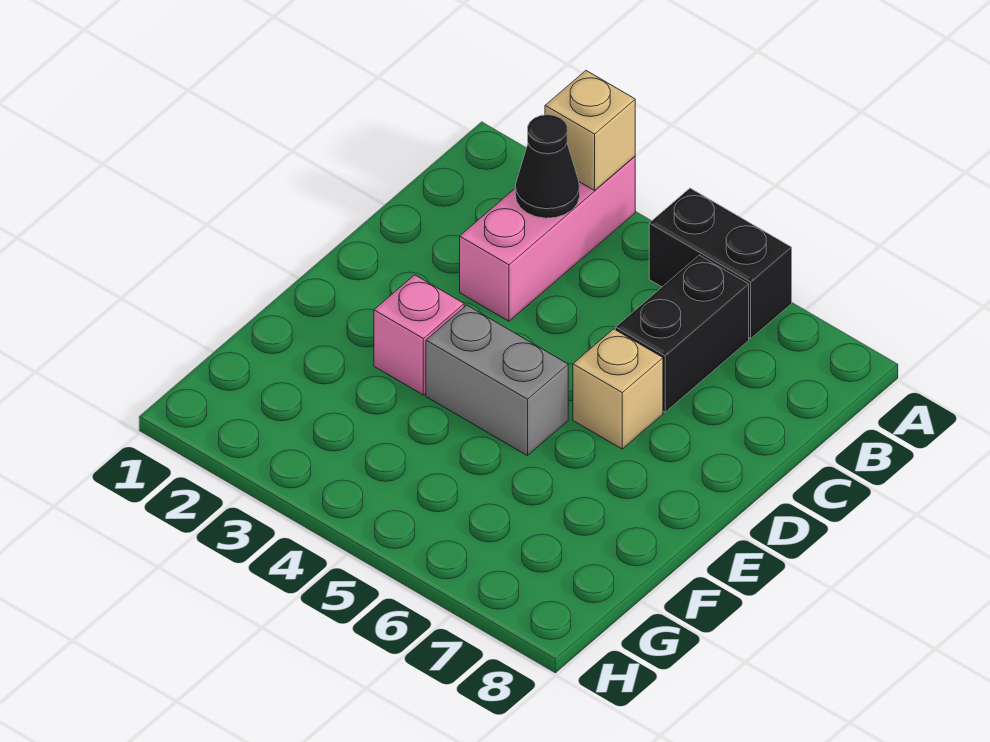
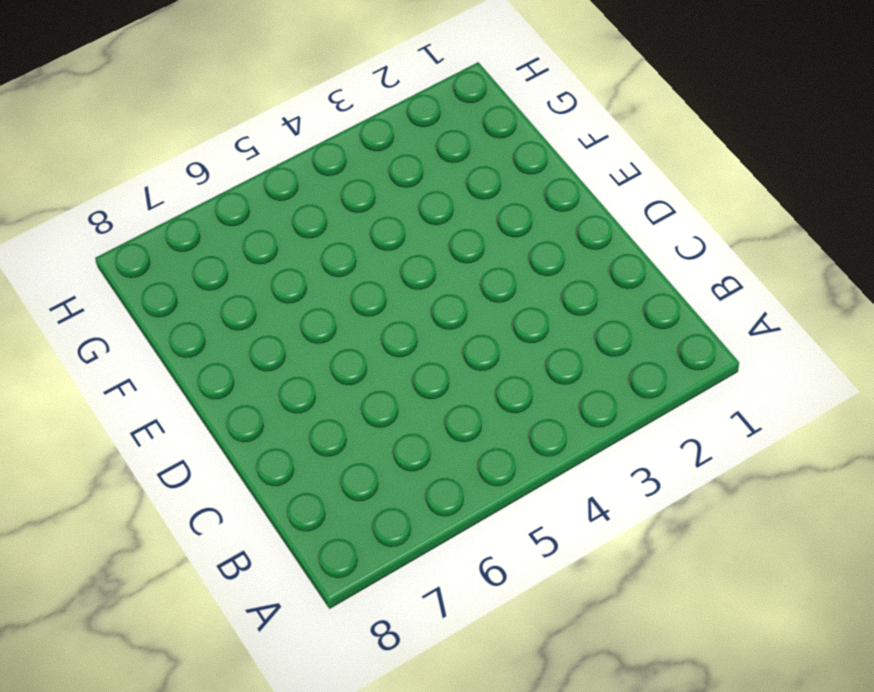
none -> pink 1x3 brick [460,156,635,321]
none -> black 1x2 brick [649,188,792,338]

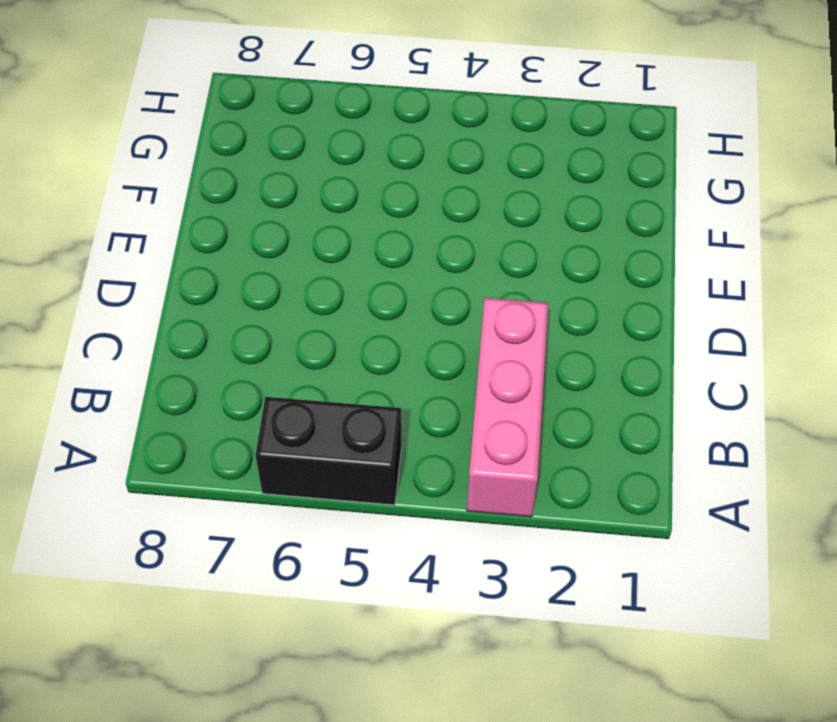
none -> black 1x2 brick [616,255,749,412]
none -> tan 1x1 brick [573,329,663,449]

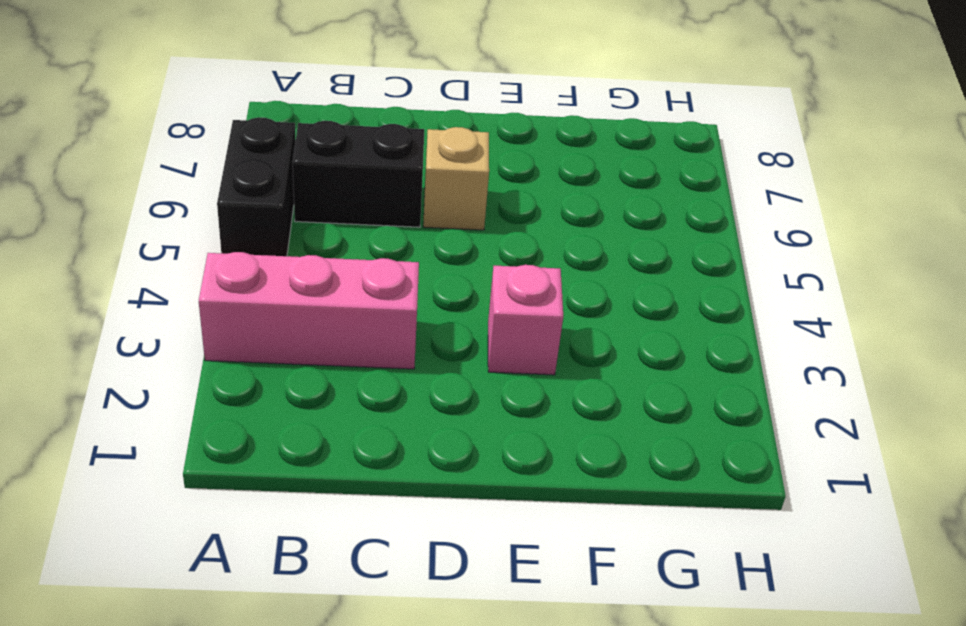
none -> grey 1x2 brick [426,305,568,456]
none -> tan 1x1 brick [545,71,635,190]

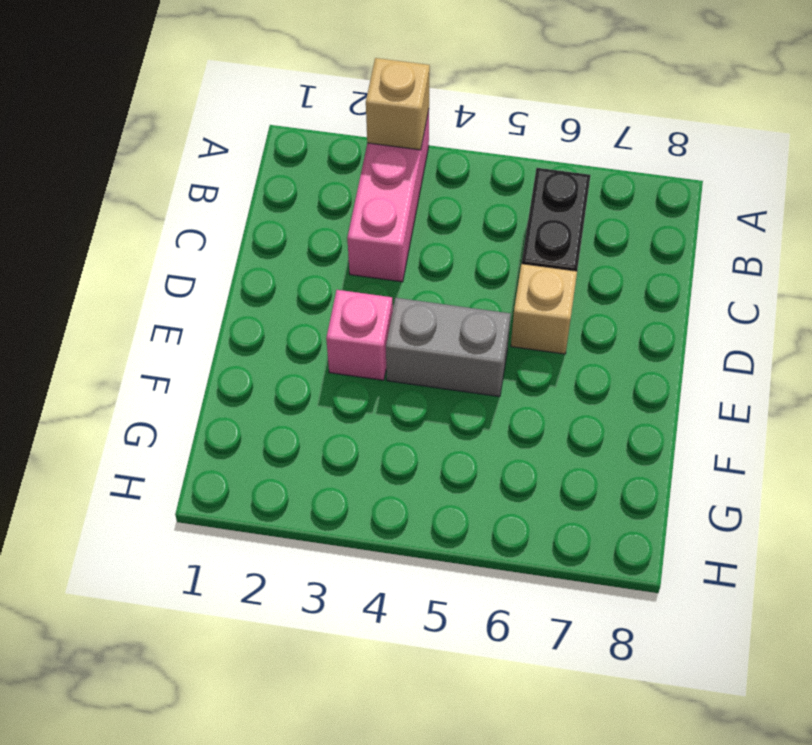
none -> black 1x2 brick [649,188,792,338]
none -> black 1x1 cone [515,115,580,218]

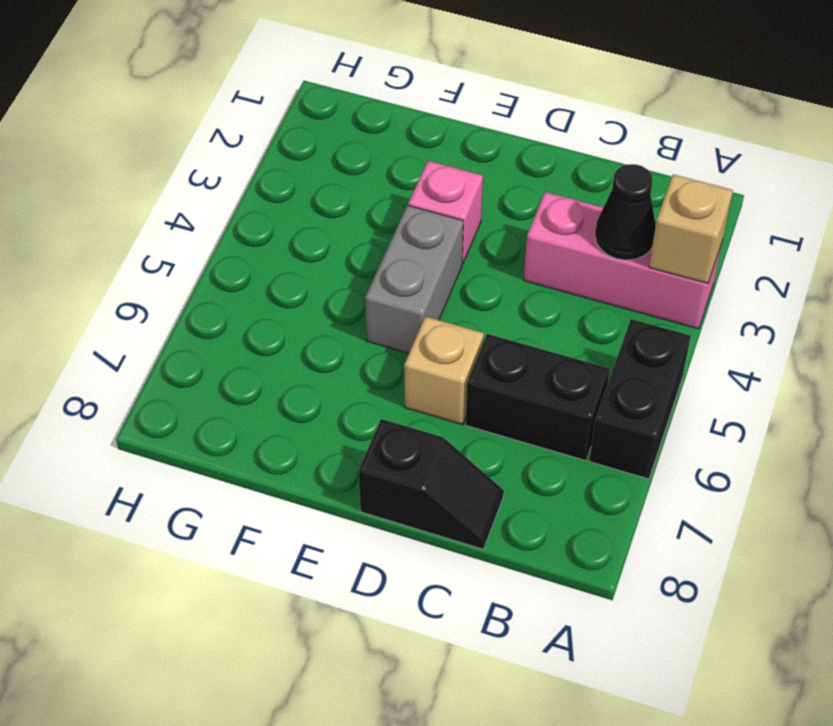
black 1x2 slope [359,419,504,549] -> none

